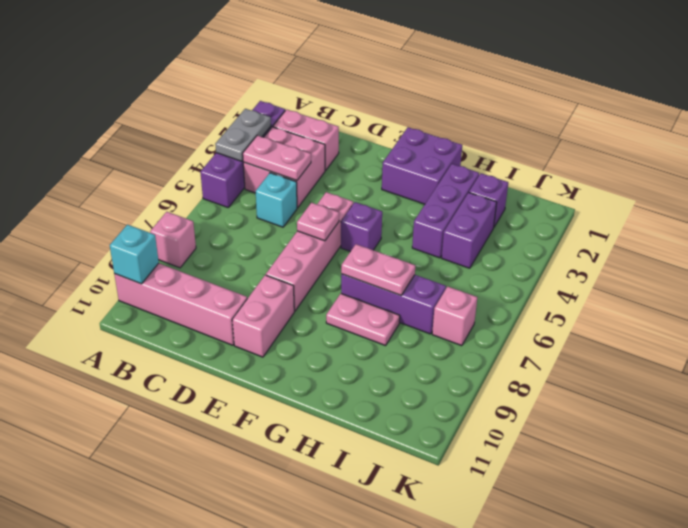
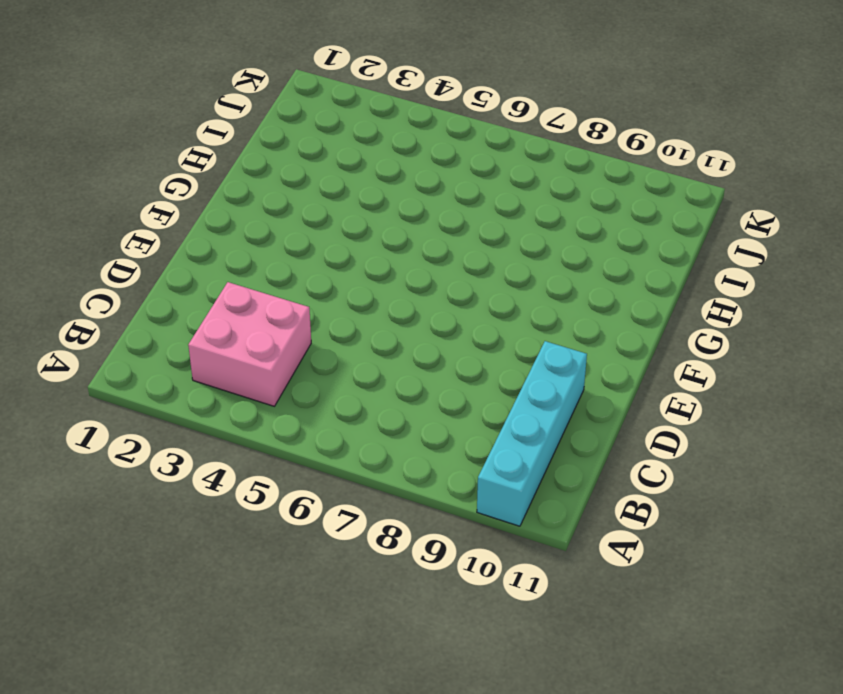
cyan 1x4 brick [477,341,587,526] -> pink 1x4 brick [114,263,247,345]
none -> purple 1x4 brick [200,101,285,207]
none -> pink 1x1 brick [150,212,196,268]
none -> pink 1x2 brick [273,109,339,170]

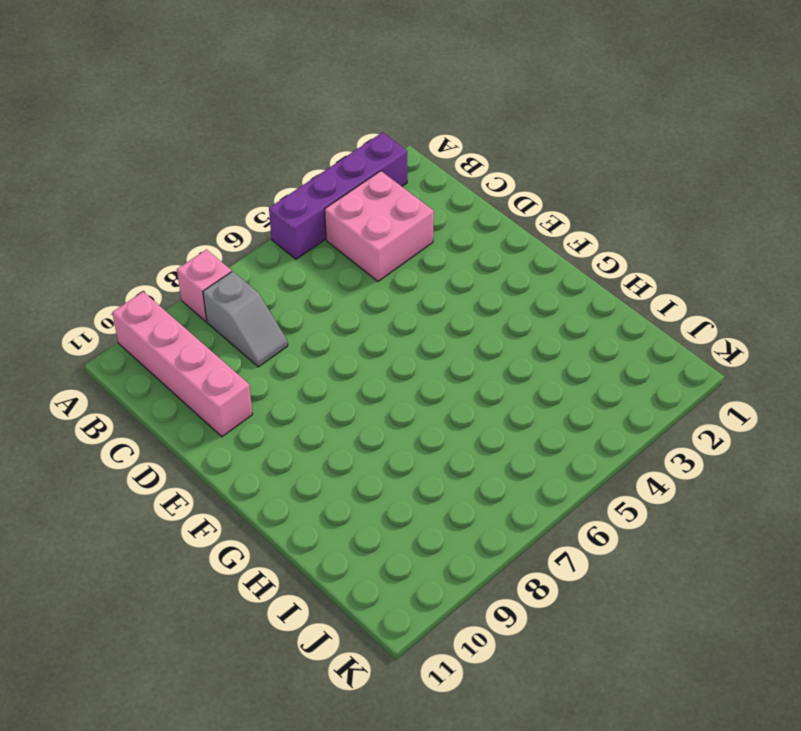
grey 1x2 slope [203,271,288,367] -> none
none -> pink 1x2 brick [273,109,339,170]
none -> cyan 1x1 brick [256,173,297,227]
none -> pink 1x4 brick [266,192,353,311]

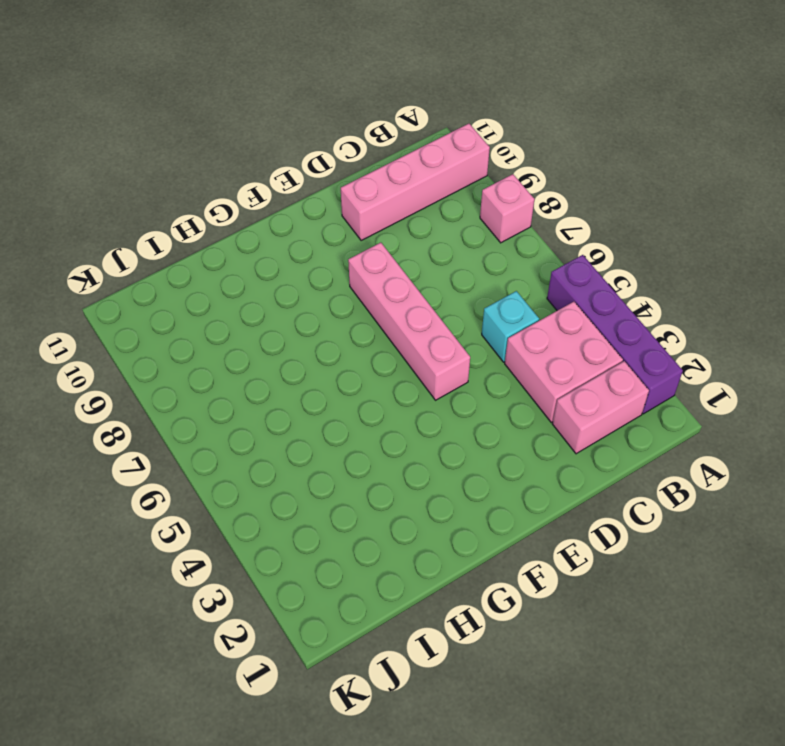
none -> pink 1x2 brick [232,275,294,357]
none -> purple 2x2 brick [382,127,462,204]
none -> purple 1x1 brick [341,202,382,251]

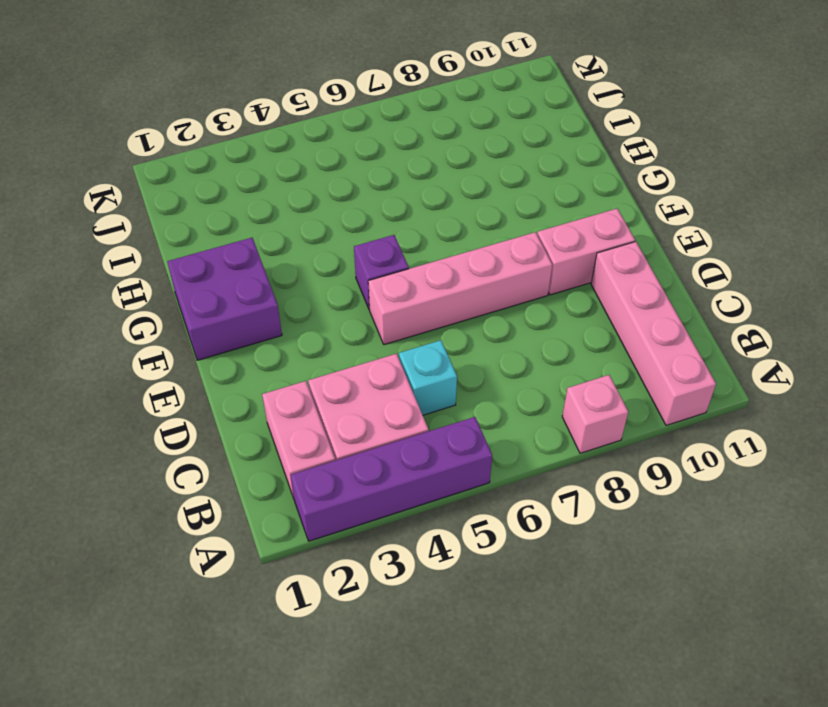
none -> purple 1x3 brick [341,274,446,334]
none -> pink 1x2 plate [326,294,400,346]
none -> purple 1x3 brick [412,164,479,258]

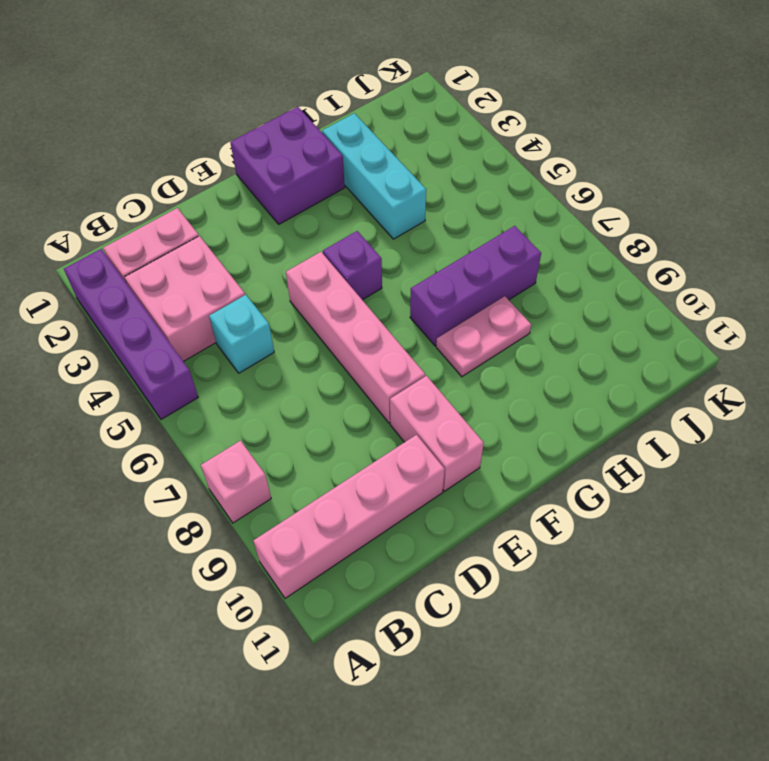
cyan 1x3 brick [322,113,426,239] -> purple 1x3 brick [412,164,479,258]
none -> purple 1x1 brick [469,173,508,227]
none -> purple 1x2 brick [442,193,497,268]
none -> pink 1x1 brick [432,286,477,346]

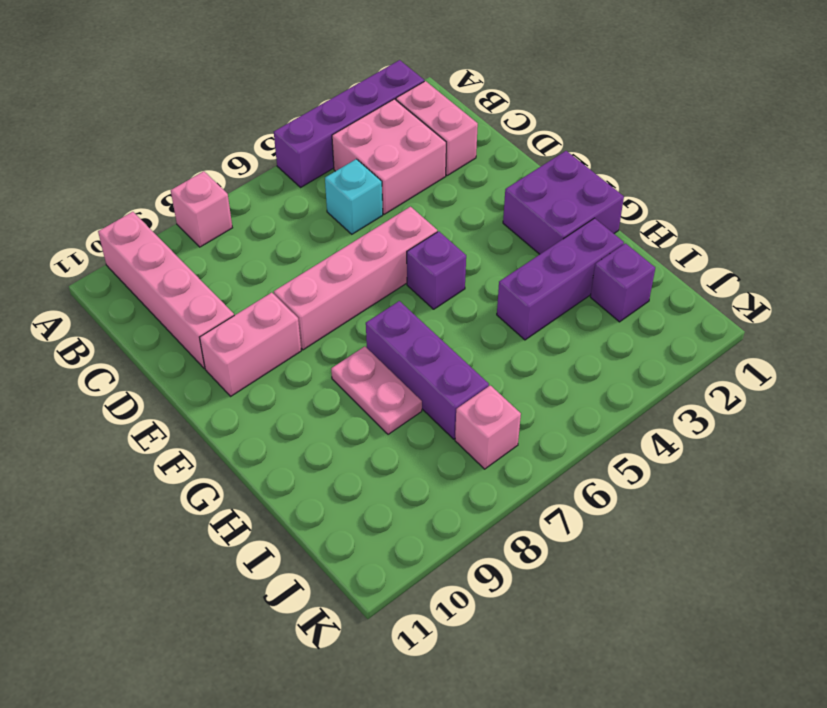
none -> purple 1x2 brick [442,193,497,268]
none -> grey 1x2 plate [215,109,271,161]
none -> cyan 1x1 brick [110,225,159,284]

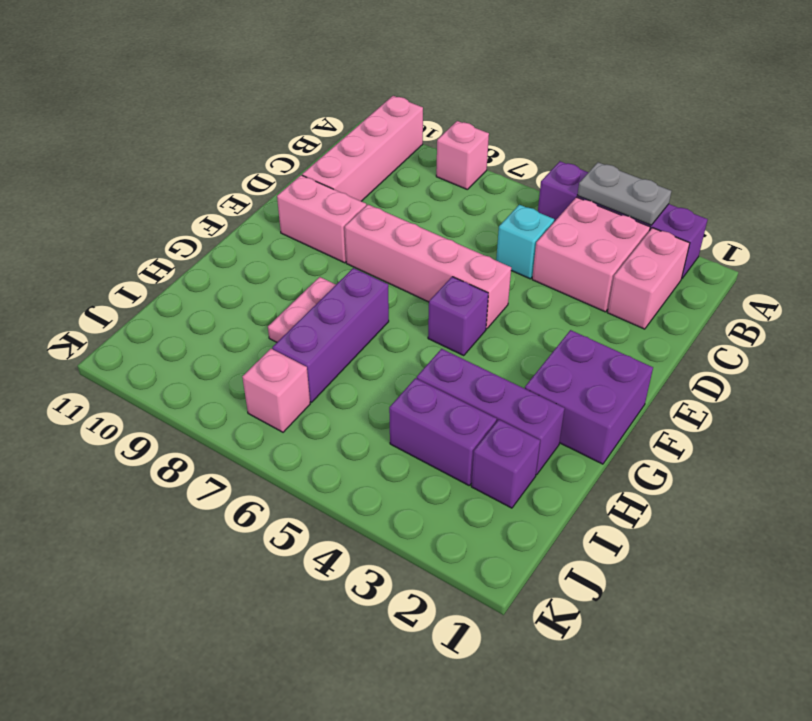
none -> cyan 1x1 brick [110,225,159,284]
none -> pink 1x2 plate [243,135,311,180]
none -> pink 1x1 plate [297,203,339,241]

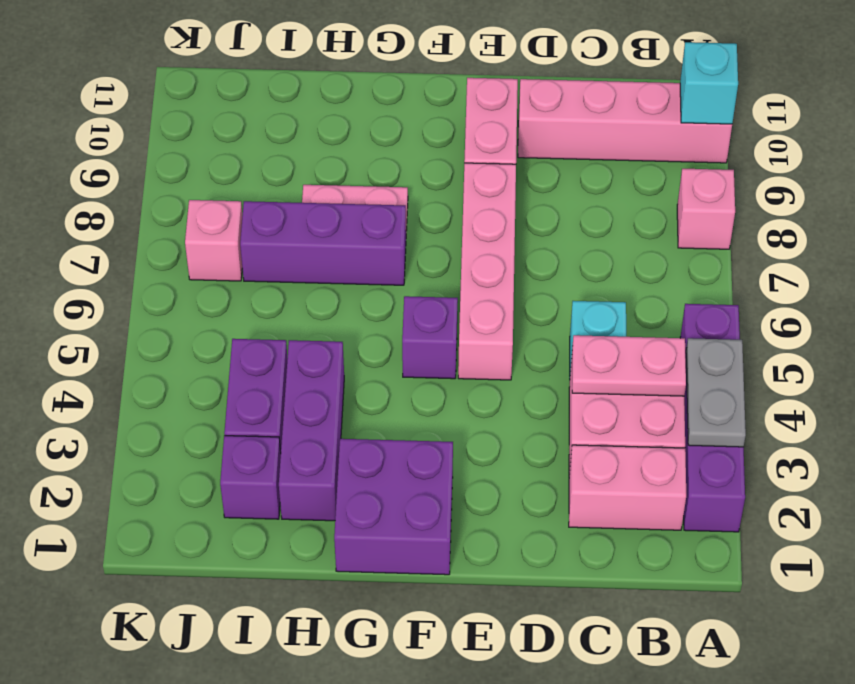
none -> pink 1x1 plate [297,203,339,241]
none -> pink 1x2 plate [341,244,415,295]

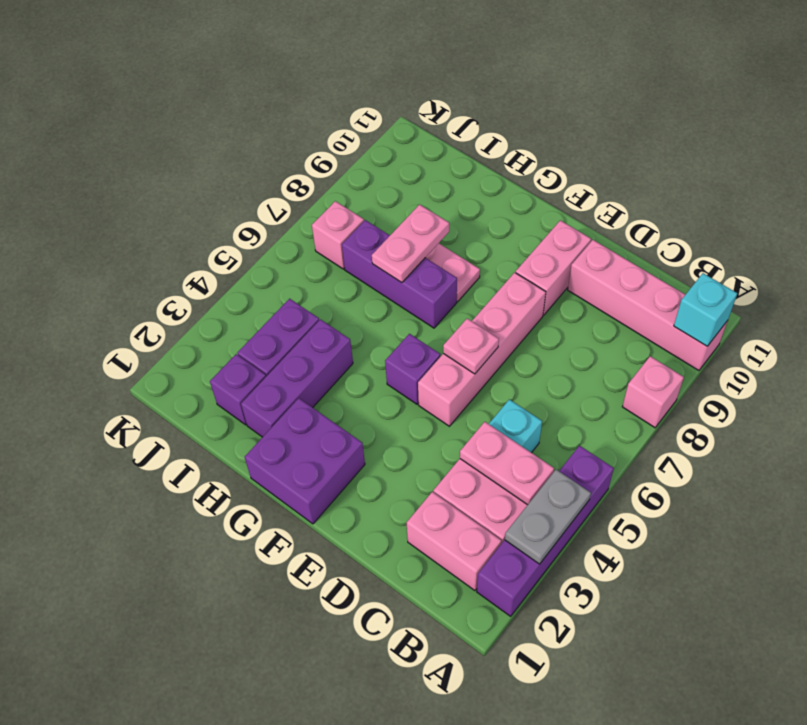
pink 1x2 plate [372,205,449,283] -> pink 1x2 plate turned to [341,244,415,295]

